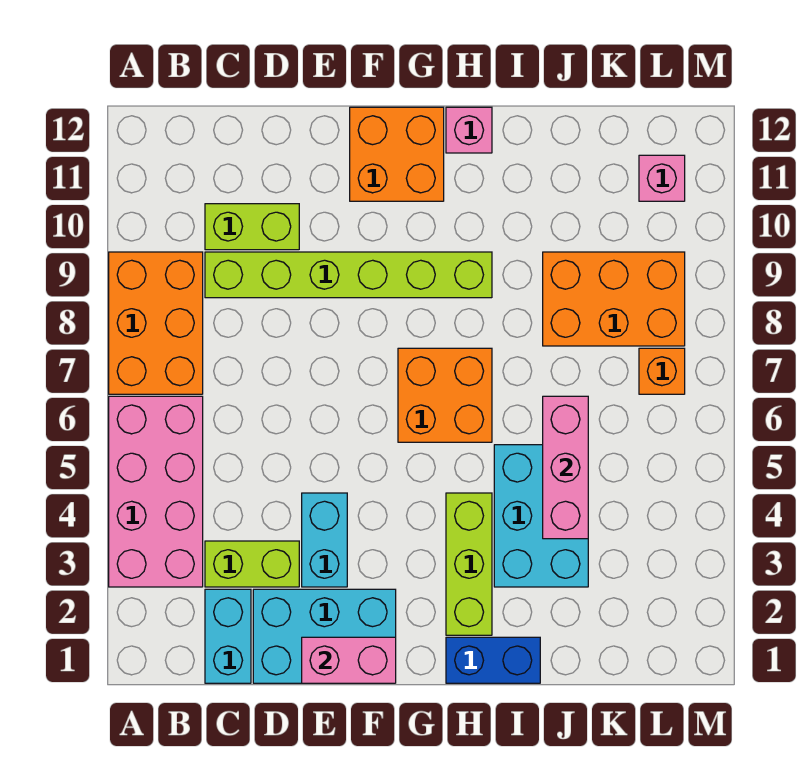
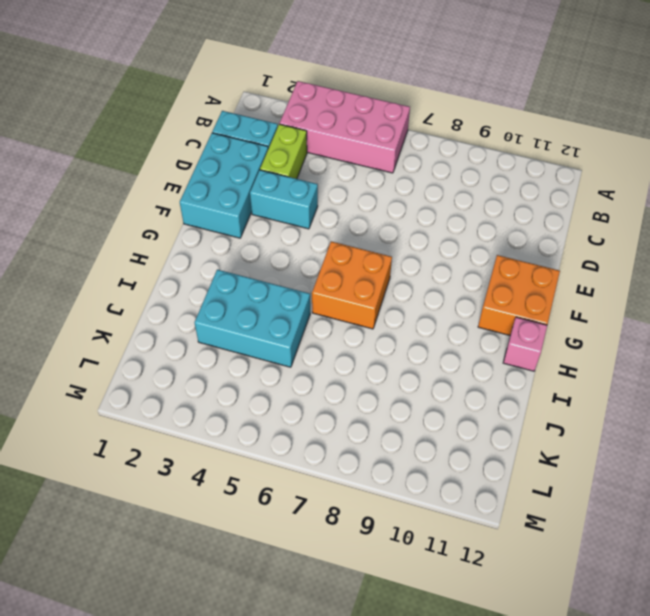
none -> orange 2x3 brick [109,252,203,394]
none -> lime 1x6 brick [205,252,492,298]
none -> lime 1x2 brick [205,204,299,250]

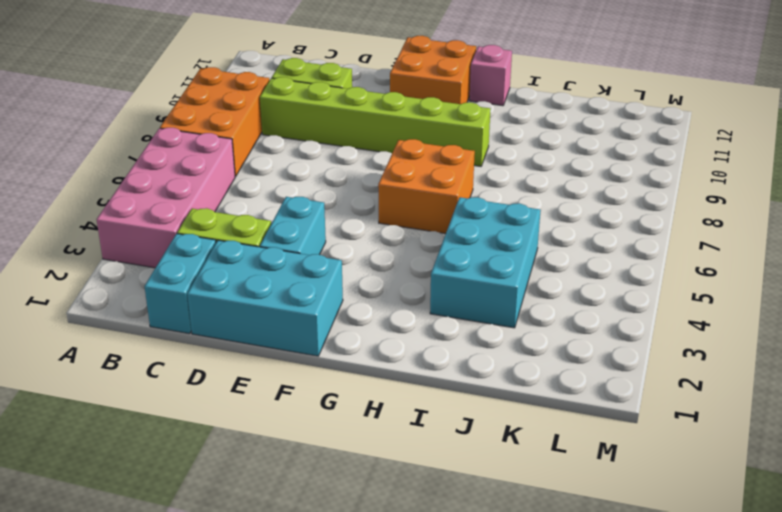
none -> blue 1x2 brick [446,637,540,683]
none -> lime 1x3 brick [446,493,492,635]
none -> orange 2x3 brick [543,252,685,346]

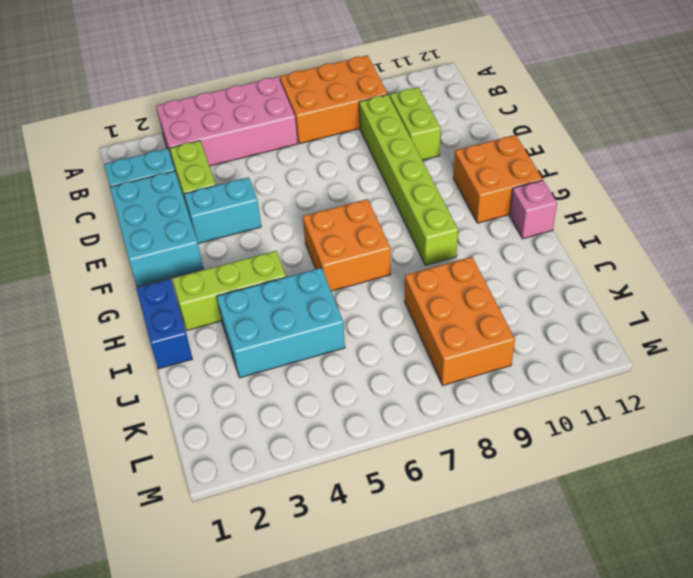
none -> orange 1x1 brick [639,348,685,394]
none -> pink 1x1 brick [639,155,685,201]
none -> pink 1x2 brick [302,637,396,683]

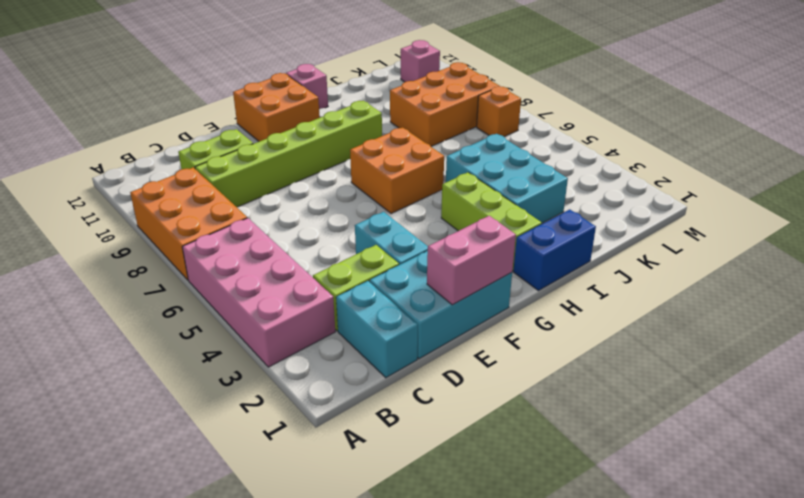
none -> pink 1x3 brick [543,396,588,539]

